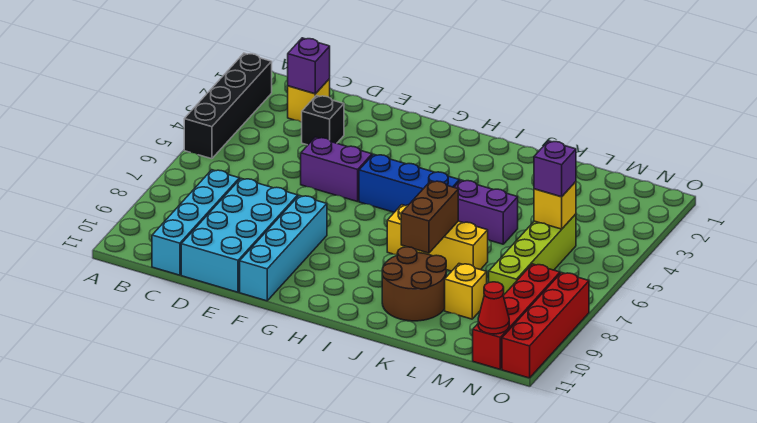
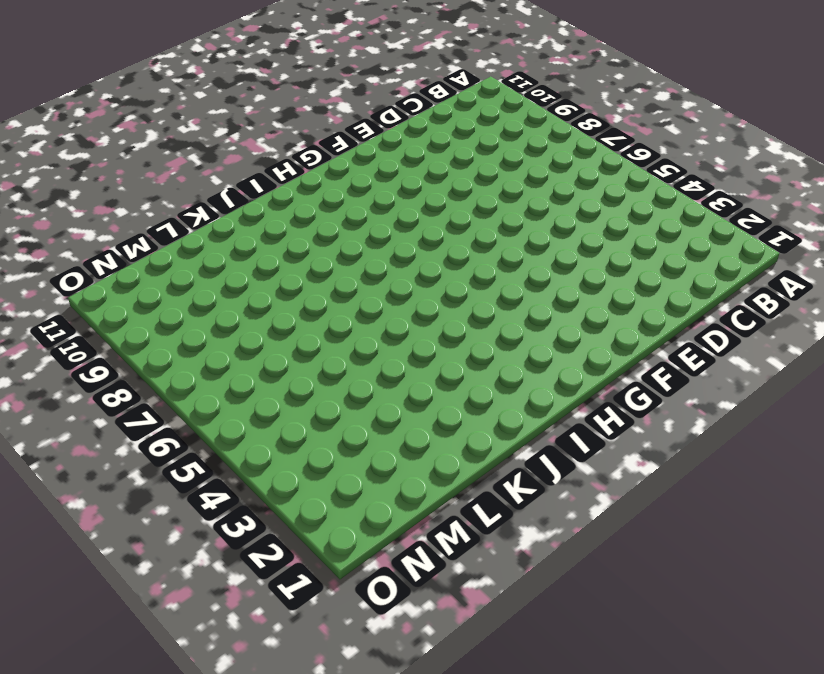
none -> black 1x4 brick [184,53,272,159]
none -> yellow 1x1 brick [288,79,330,122]
none -> cyan 1x4 brick [152,170,239,275]

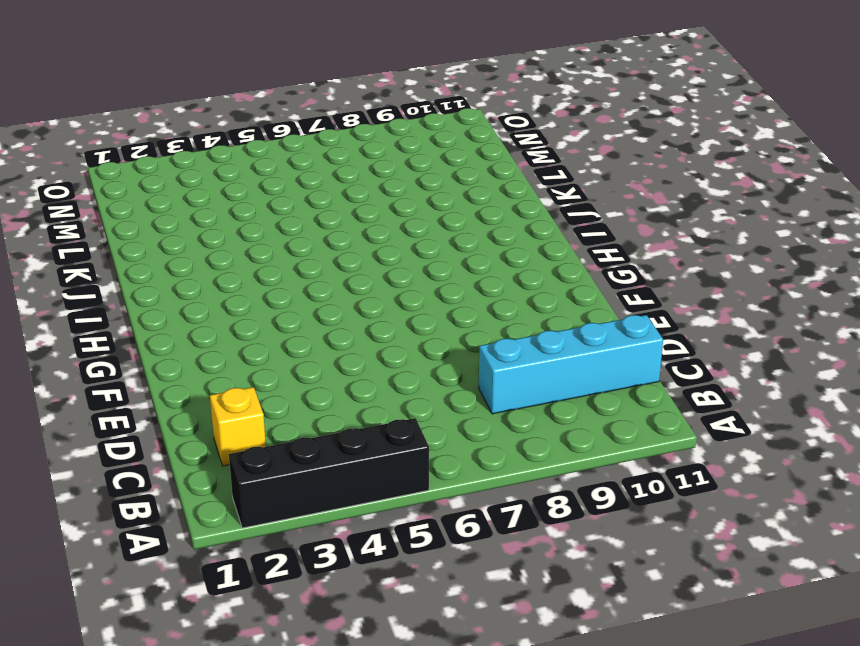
none -> black 1x1 brick [302,96,344,145]
none -> cyan 2x4 brick [181,178,298,292]
none -> purple 1x2 brick [301,137,372,202]

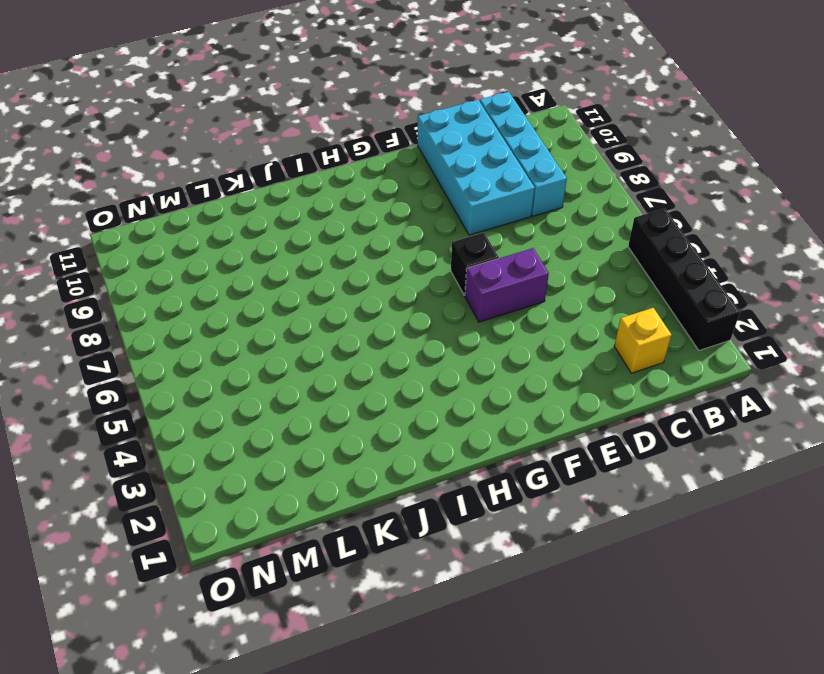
black 1x1 brick [451,233,499,295] -> black 1x1 brick moved to [302,96,344,145]
none -> cyan 1x4 brick [240,195,327,301]
none -> blue 1x3 brick [359,154,459,212]
none -> yellow 1x3 brick [387,205,488,271]

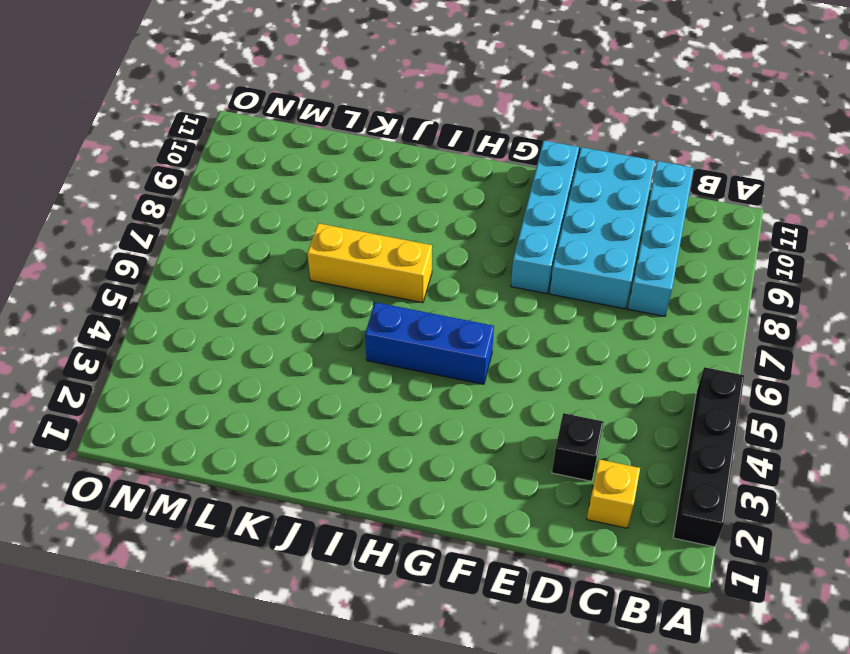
none -> purple 1x2 brick [301,137,372,202]
none -> purple 1x2 brick [454,180,518,244]
none -> brown 2x2 round brick [382,247,446,321]

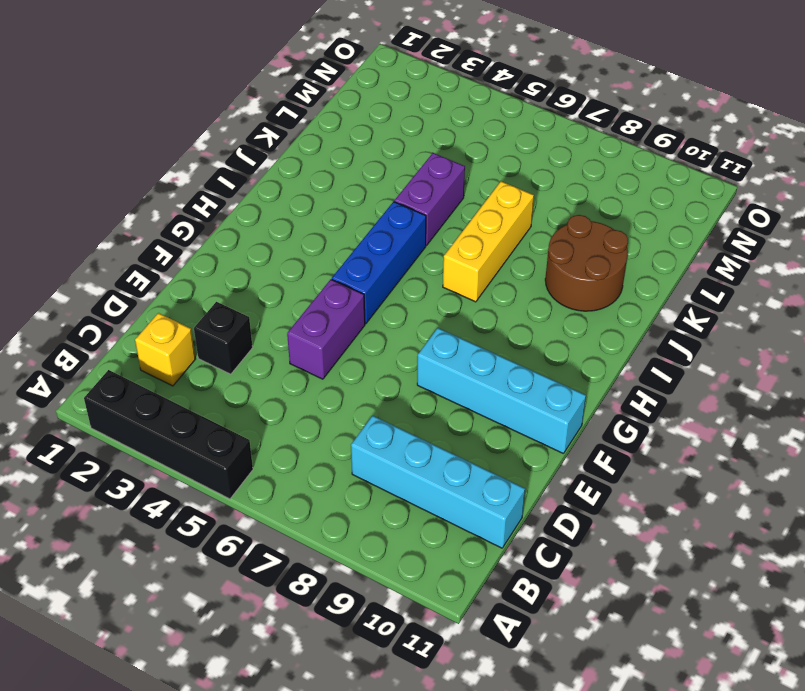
none -> cyan 2x4 brick [181,178,298,292]
none -> yellow 1x1 brick [445,264,487,319]
none -> lime 1x4 brick [489,214,576,295]

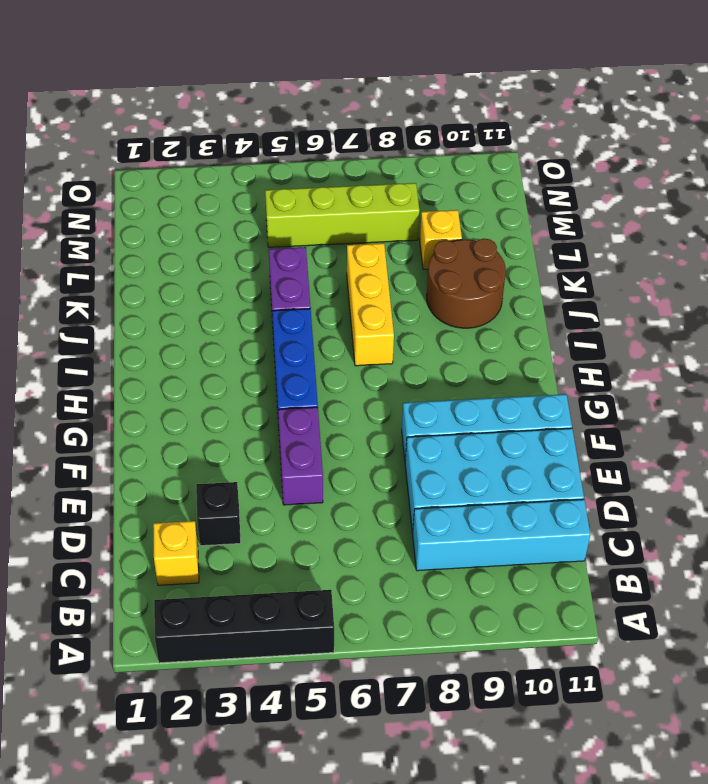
none -> red 1x4 brick [473,264,560,369]
none -> red 1x4 brick [502,273,589,378]
none -> purple 1x1 brick [288,38,330,94]

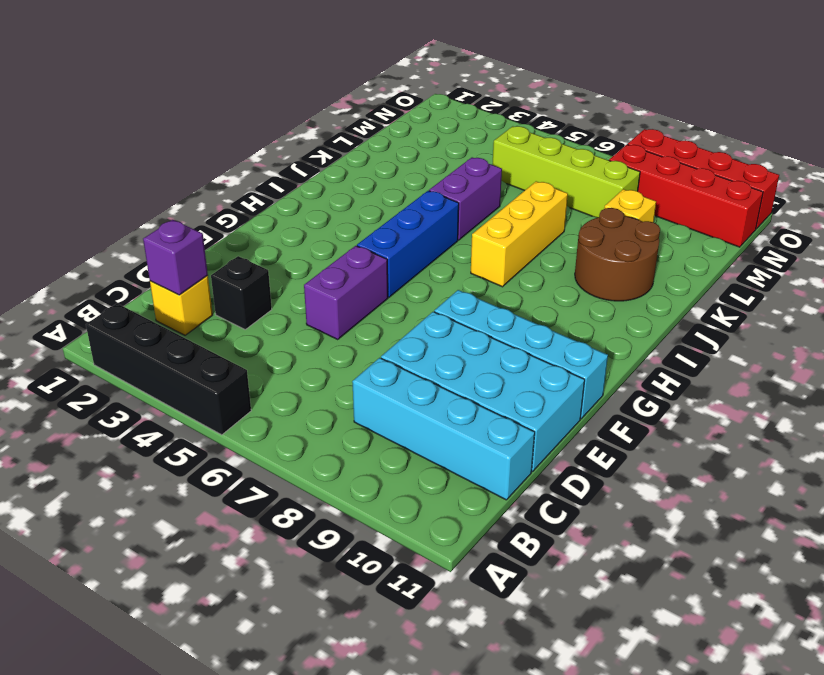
none -> brown 1x2 brick [401,181,458,253]
none -> yellow 1x1 brick [534,182,576,229]
none -> red 1x1 cone [478,282,509,334]

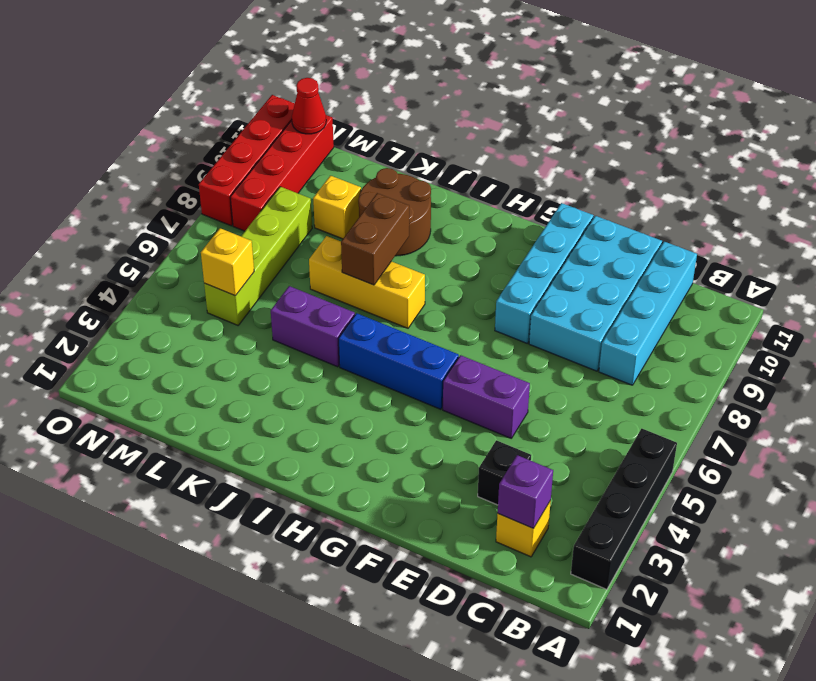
none -> purple 1x1 brick [534,141,576,197]

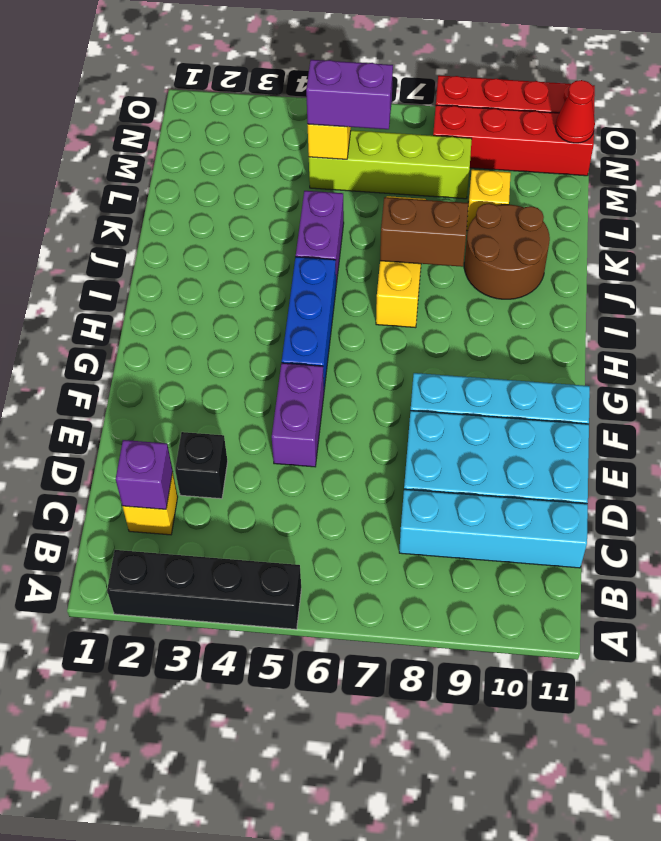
purple 1x2 brick [306,60,393,129] -> purple 1x1 brick [534,141,576,197]

